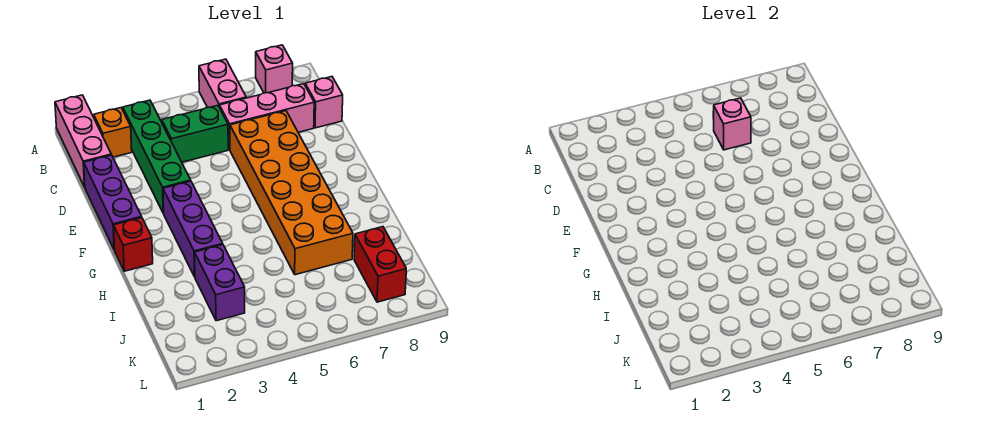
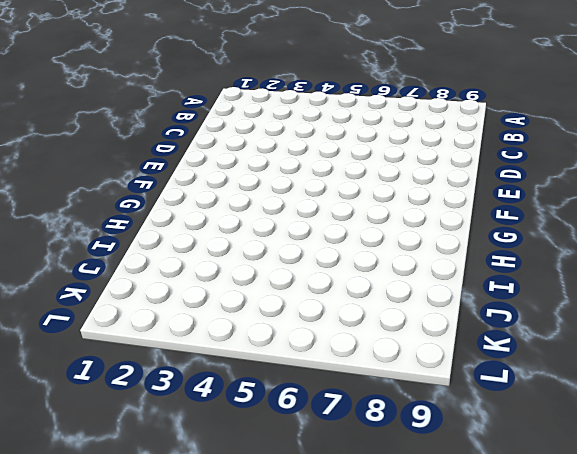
none -> pink 1x3 brick [55,95,111,187]
none -> pink 1x2 brick [199,59,246,108]
none -> pink 1x1 brick [256,45,293,93]

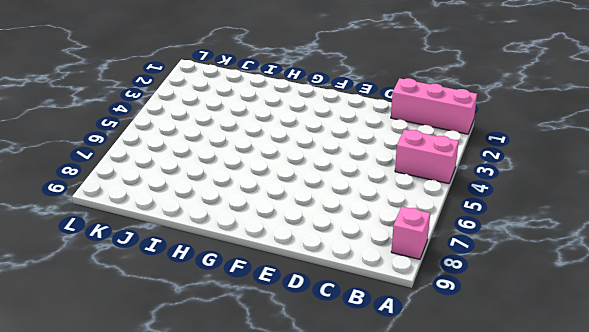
pink 1x2 brick [395,129,459,184] -> pink 1x2 brick moved to [199,59,246,108]
none -> orange 1x1 brick [94,108,132,157]
none -> green 1x4 brick [123,100,191,213]
none -> green 1x2 brick [162,105,228,162]

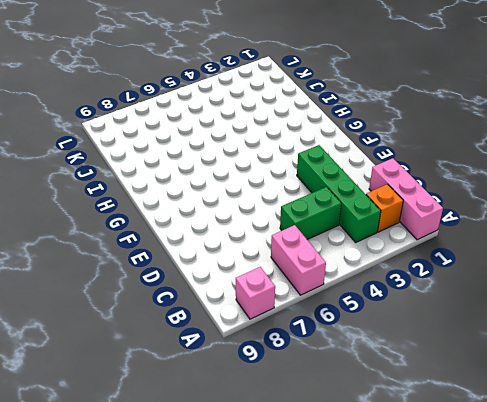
none -> pink 1x3 brick [220,84,314,150]
none -> pink 1x1 brick [305,77,343,128]
none -> purple 1x3 brick [84,155,142,250]

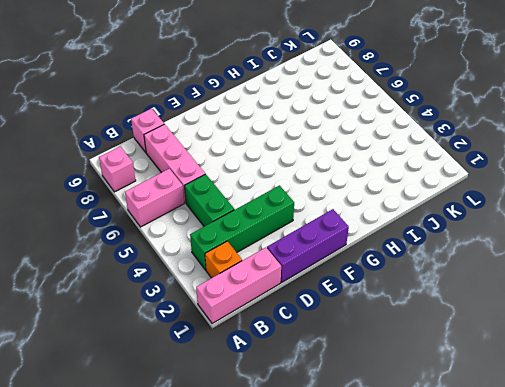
none -> orange 2x6 brick [230,111,353,275]
none -> purple 1x3 brick [163,181,223,277]
none -> red 1x1 brick [114,218,153,271]

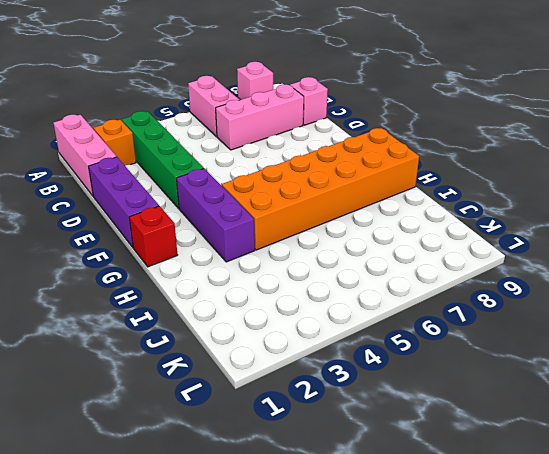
orange 2x6 brick [222,128,419,250] -> orange 2x6 brick turned to [230,111,353,275]
none -> green 1x2 brick [162,105,228,162]
none -> purple 1x2 brick [195,245,245,321]
none -> red 1x2 brick [354,227,406,302]

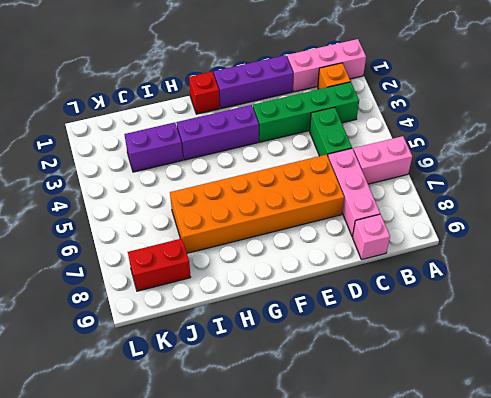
none -> pink 1x1 brick [256,45,293,93]
none -> pink 1x1 brick [714,98,751,150]

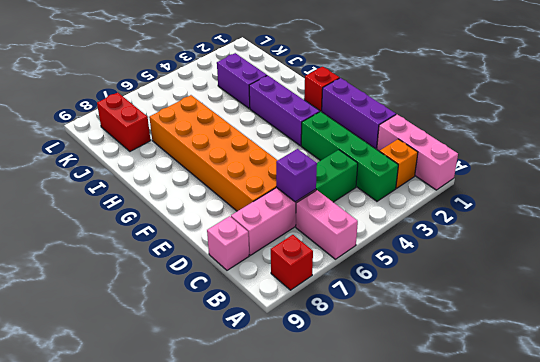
red 1x1 brick [271,235,313,290] -> pink 1x1 brick [256,45,293,93]
purple 1x1 brick [276,149,317,202] -> pink 1x1 brick [714,98,751,150]

